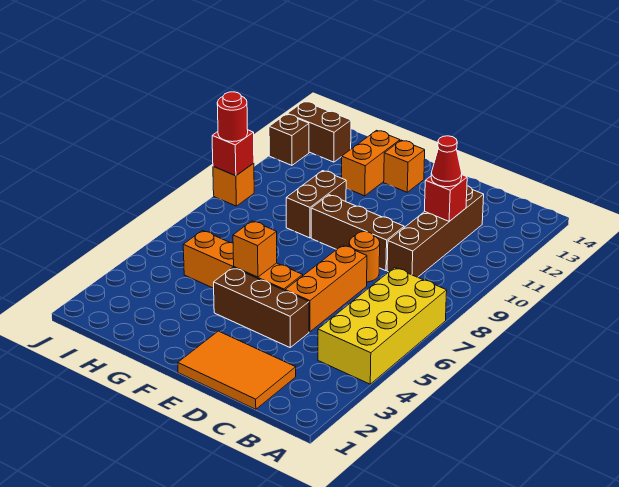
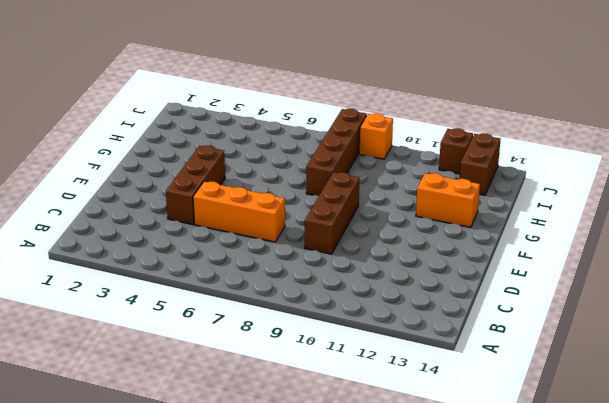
brown 1x4 brick [306,109,367,196] -> brown 1x4 brick turned to [387,186,484,277]
none -> yellow 2x4 brick [318,268,447,384]
none -> orange 2x3 tile [178,331,296,409]
none -> orange 1x1 round brick [349,232,380,282]

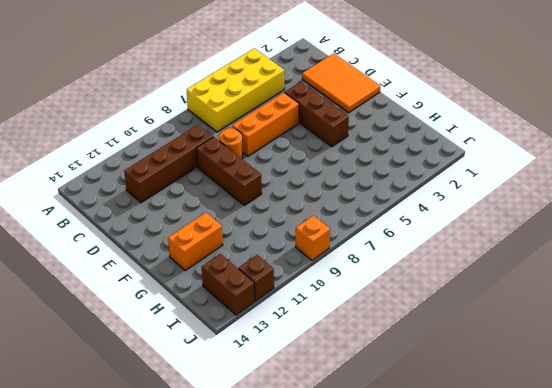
none -> orange 1x4 brick [183,231,303,291]
none -> orange 1x1 brick [384,140,425,192]
none -> brown 1x2 brick [286,171,346,238]

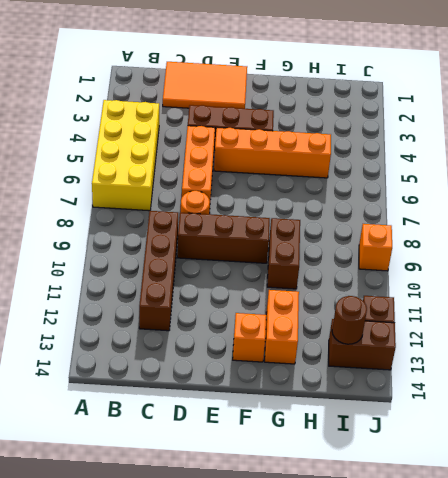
brown 1x1 round brick [332,296,367,344] -> none
none -> red 1x1 brick [425,175,467,221]
none -> orange 1x1 brick [233,221,277,277]
none -> red 1x1 brick [212,130,254,176]

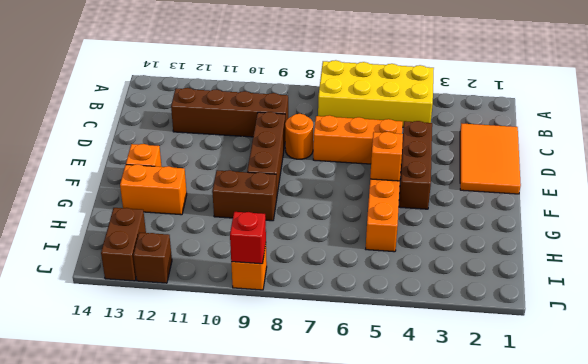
none -> red 1x1 brick [425,175,467,221]
none -> red 1x1 cone [431,136,462,187]
none -> red 1x1 round brick [217,92,248,142]

